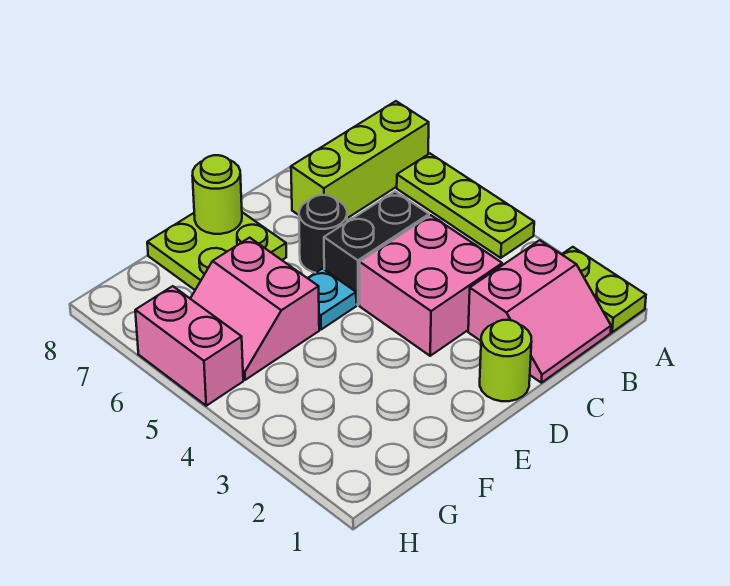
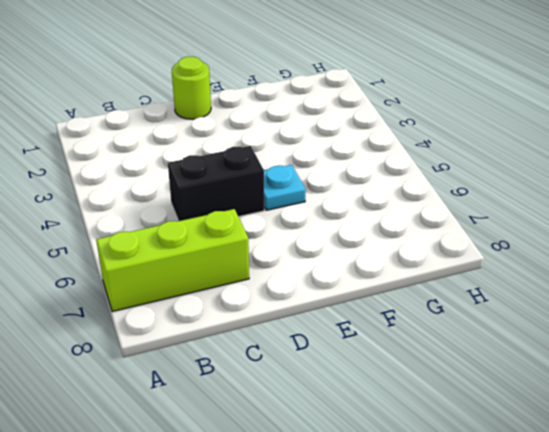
none -> lime 1x2 plate [562,247,646,332]
none -> lime 1x3 plate [397,154,534,258]
none -> pink 2x2 slope [468,240,611,383]

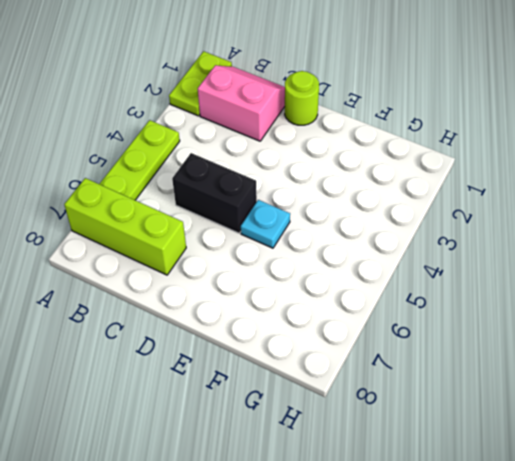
none -> pink 2x2 brick [360,215,502,356]
none -> black 1x1 round brick [299,195,347,273]
none -> lime 2x2 plate [147,212,286,290]

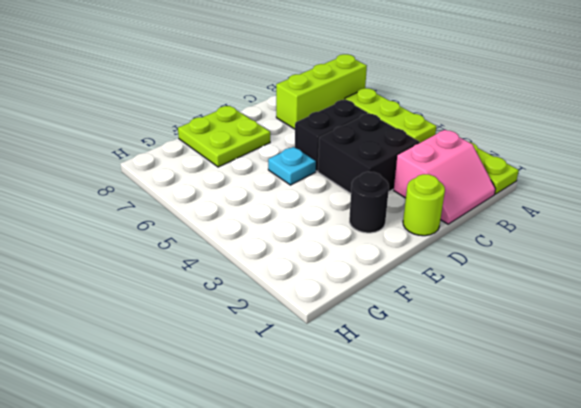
black 2x2 brick [318,113,420,194] -> pink 2x2 brick [360,215,502,356]
black 1x1 round brick [349,172,389,233] -> black 1x1 round brick moved to [299,195,347,273]
none -> pink 2x2 slope [190,238,319,380]
none -> pink 1x2 brick [135,286,243,406]
none -> lime 1x1 round brick [192,155,242,234]

